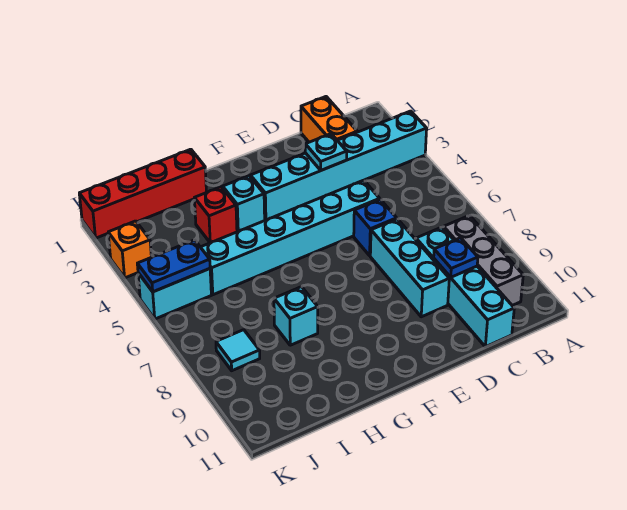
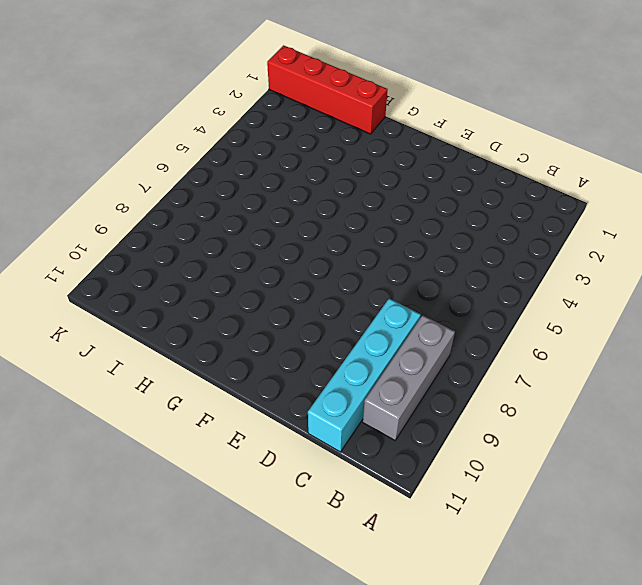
none -> cyan 1x6 brick [250,111,427,220]
none -> orange 1x2 brick [301,97,357,142]
none -> cyan 1x6 brick [201,180,380,295]

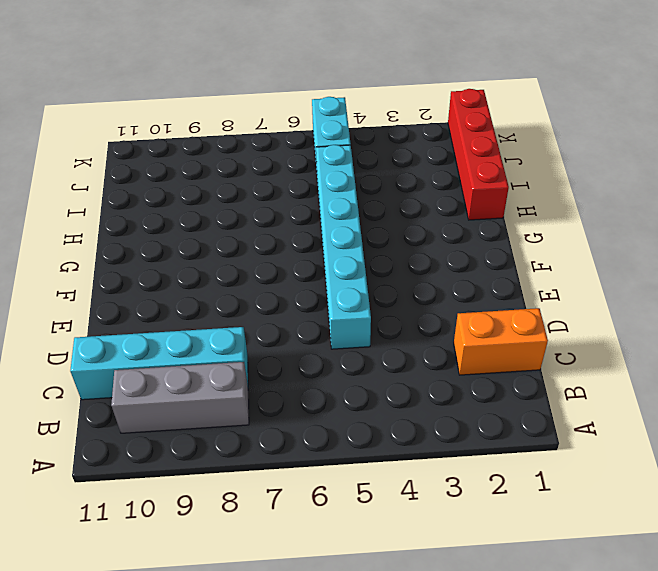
none -> cyan 1x6 brick [250,111,427,220]
none -> blue 1x1 brick [354,199,397,256]
none -> cyan 1x3 brick [370,219,449,317]

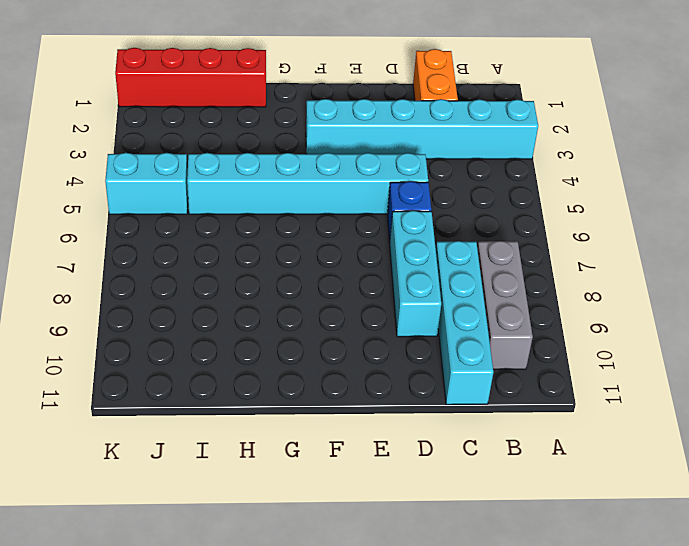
none -> cyan 1x1 brick [223,176,265,231]
none -> red 1x1 brick [194,187,237,243]
none -> cyan 1x1 brick [274,287,318,345]

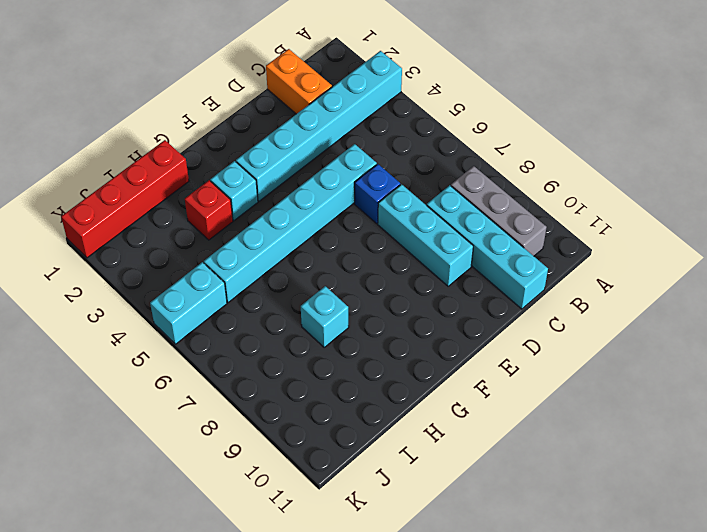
none -> cyan 1x1 tile [216,330,260,371]
none -> orange 1x1 brick [108,221,151,278]
none -> blue 1x1 plate [434,238,478,277]

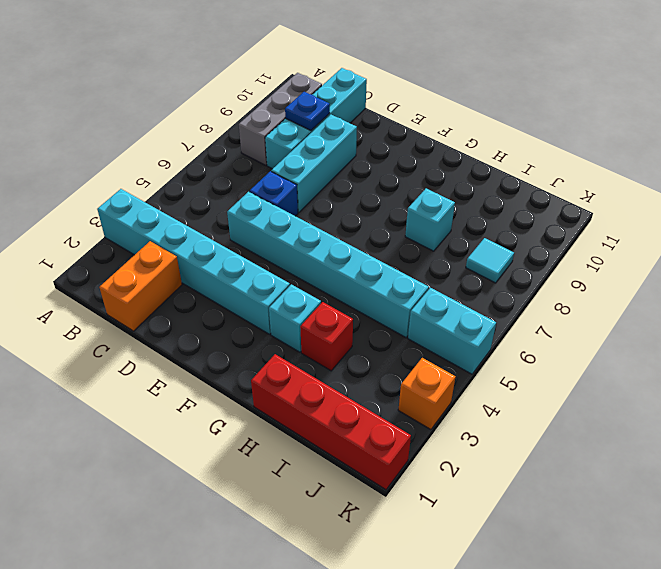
none -> cyan 1x1 plate [305,134,347,170]
none -> blue 1x2 plate [137,240,210,292]

